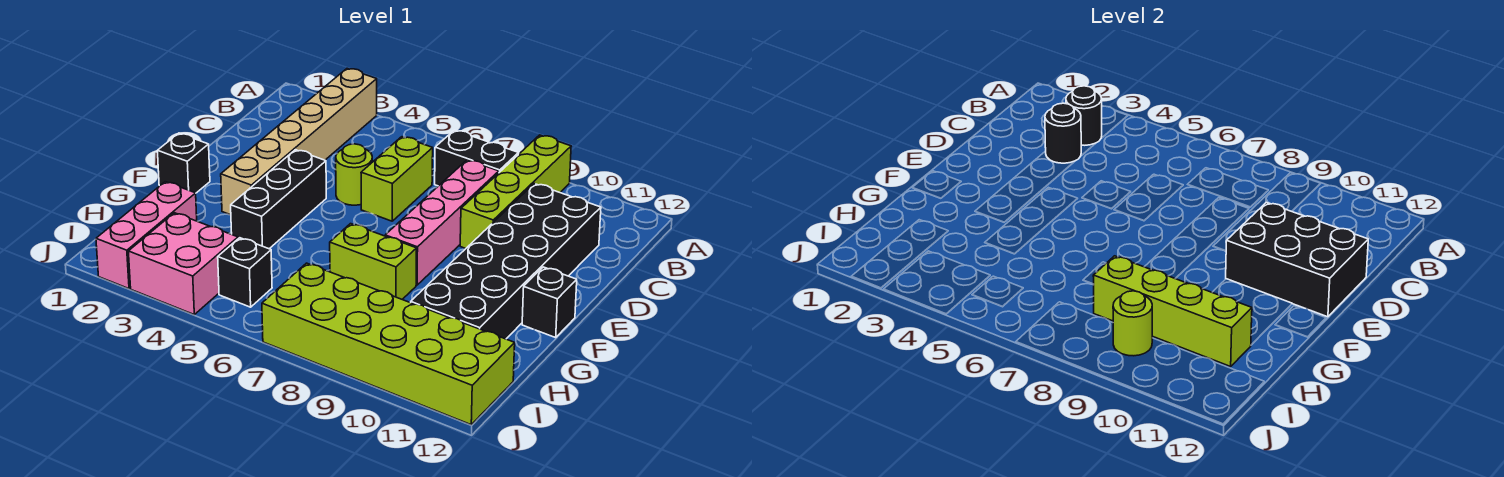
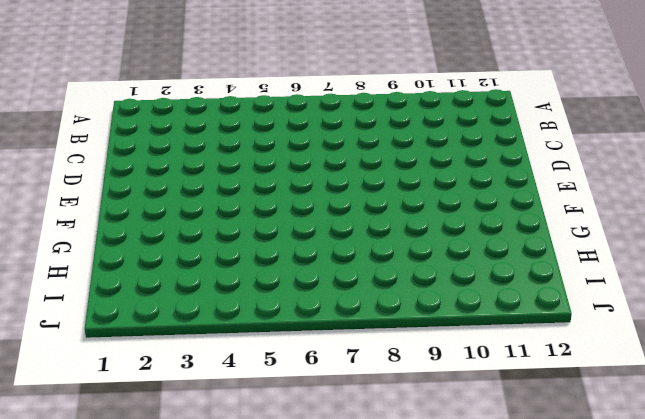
none -> tan 1x6 brick [221,69,377,215]
none -> lime 1x4 brick [460,135,571,248]
none -> black 1x2 brick [435,130,519,186]

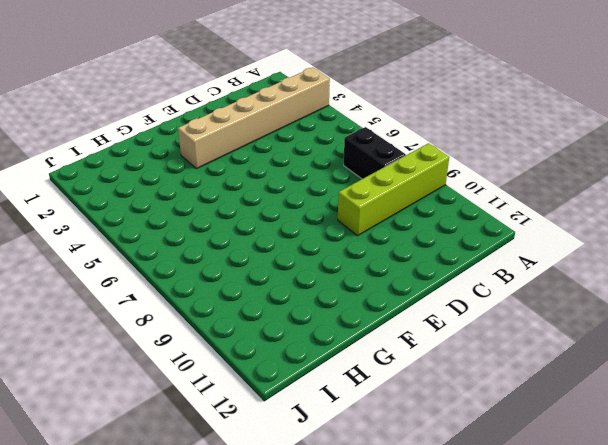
none -> lime 1x2 brick [361,137,433,221]
none -> pink 1x4 brick [385,160,499,285]
none -> black 2x6 brick [411,184,601,339]

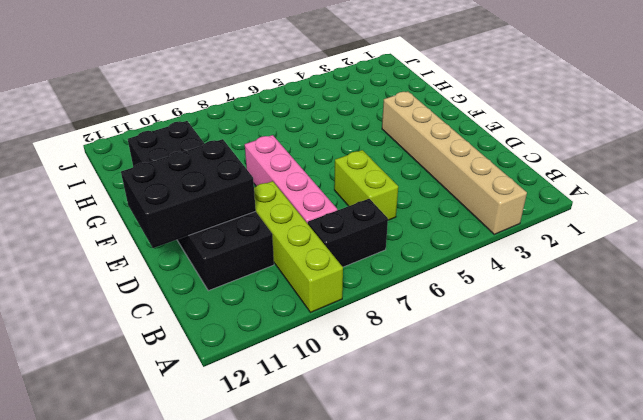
none -> lime 1x1 round brick [336,144,372,205]
none -> black 1x3 brick [231,150,326,249]
none -> black 1x1 brick [157,133,210,193]

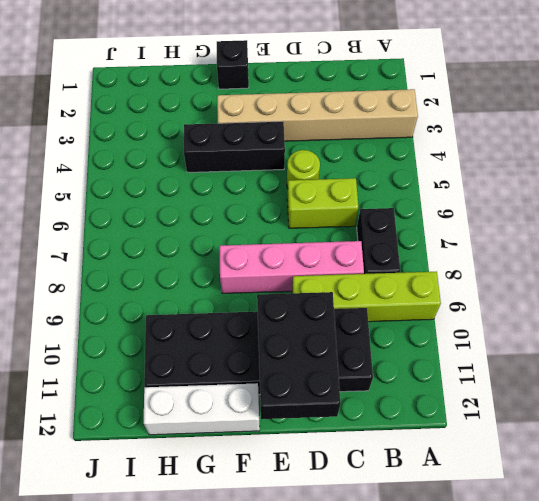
white 1x3 brick [144,383,260,435] -> black 1x1 brick [522,267,577,338]
none -> lime 1x2 brick [330,224,417,299]
none -> pink 1x3 brick [96,182,197,289]
none -> pink 2x2 brick [128,213,238,314]

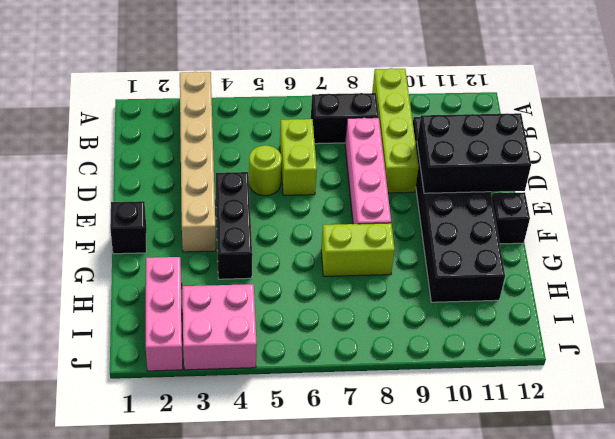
none -> black 1x1 brick [218,238,272,307]
none -> lime 2x6 brick [262,263,515,425]
none -> black 1x1 round brick [1066,86,1102,145]

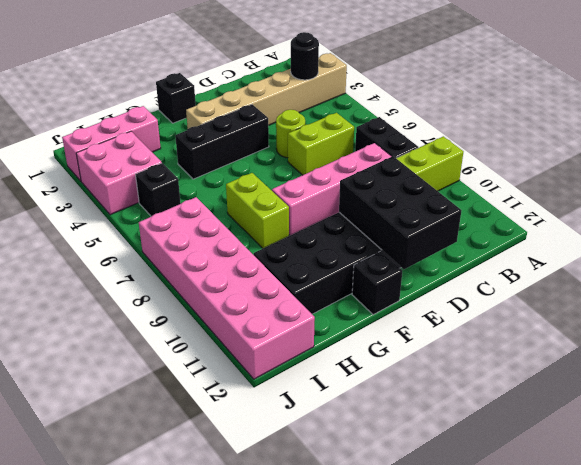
pink 2x6 brick [139,197,315,379] -> lime 2x6 brick [262,263,515,425]
none -> black 1x1 round brick [1045,103,1081,163]
none -> lime 1x4 brick [1093,256,1252,367]
none -> lime 1x1 round brick [1113,291,1152,356]

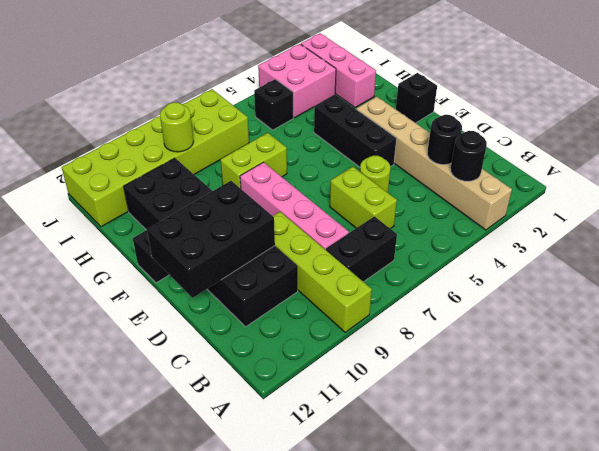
none -> lime 1x4 brick [1093,256,1252,367]

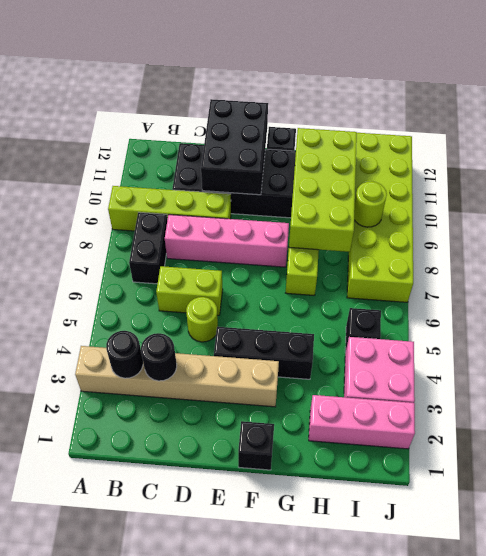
lime 2x4 brick [289,128,357,252] -> lime 1x4 brick [1093,256,1252,367]

